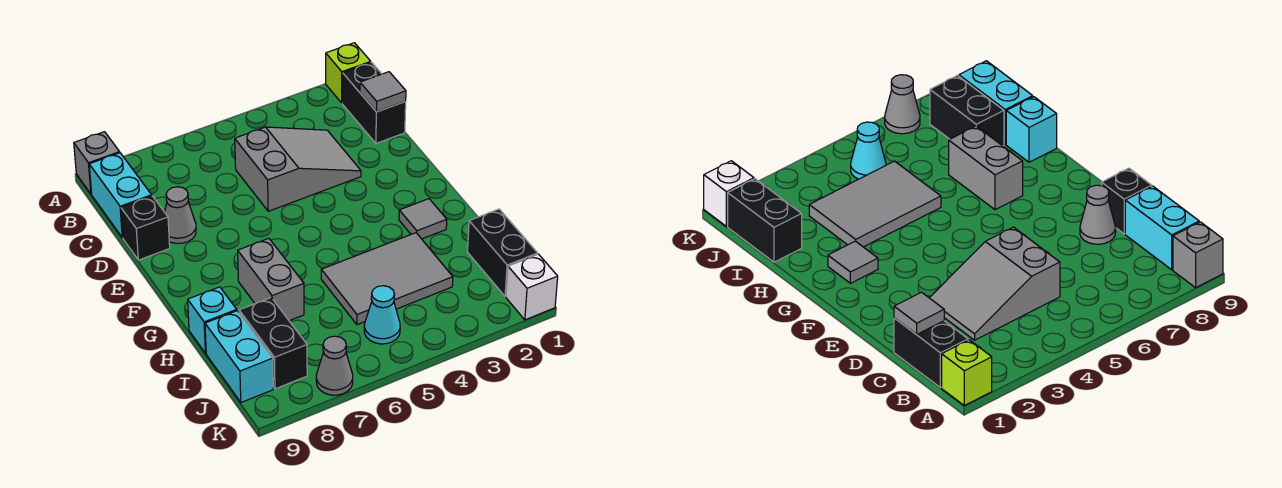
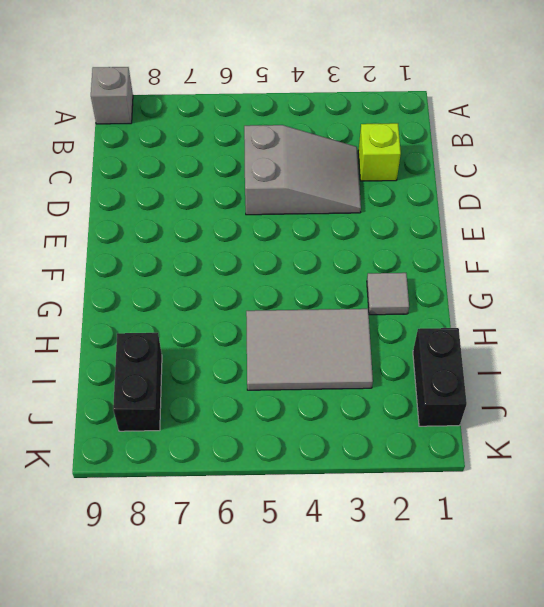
lime 1x1 brick [358,123,401,181] -> lime 1x1 brick moved to [326,43,371,103]
none -> black 1x2 brick [342,62,406,143]
none -> cyan 1x2 brick [89,153,152,238]
none -> grey 1x1 cone [165,187,196,243]

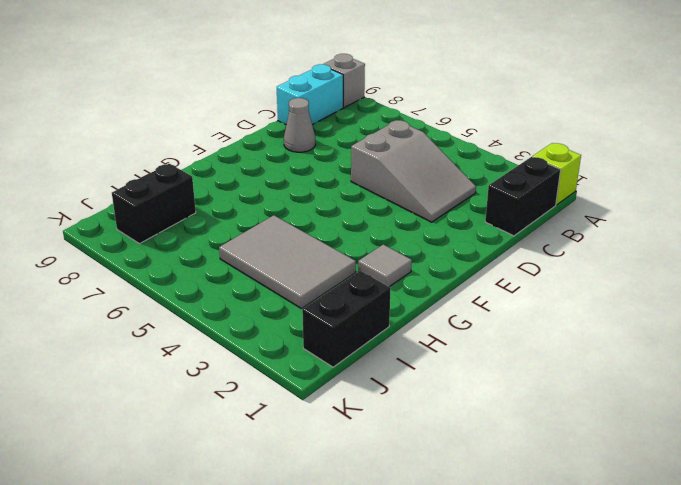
none -> black 1x1 brick [121,196,170,260]
none -> grey 1x2 brick [238,238,304,321]
none -> cyan 1x1 brick [188,287,237,353]

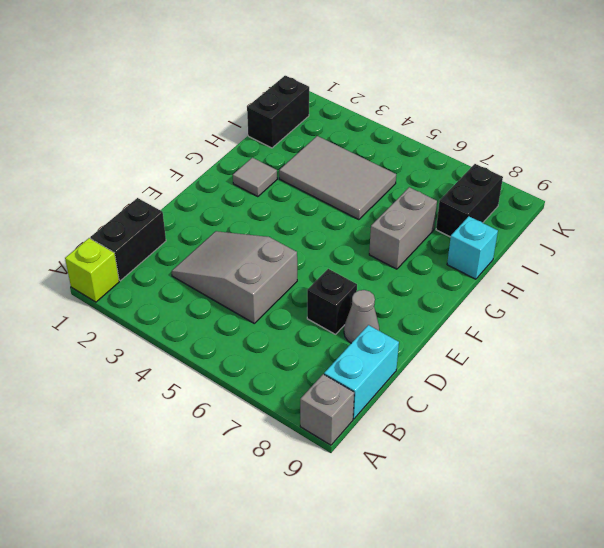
black 1x1 brick [307,269,357,334] -> black 1x1 brick moved to [121,196,170,260]
none -> cyan 1x2 brick [205,311,273,402]
none -> cyan 1x1 cone [364,286,400,344]
none -> white 1x1 brick [506,254,558,320]

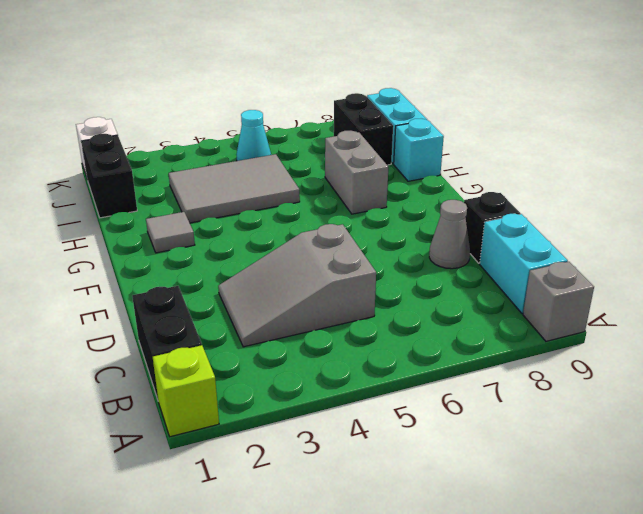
none -> grey 1x1 cone [316,336,353,395]
none -> grey 1x1 tile [360,72,406,112]

